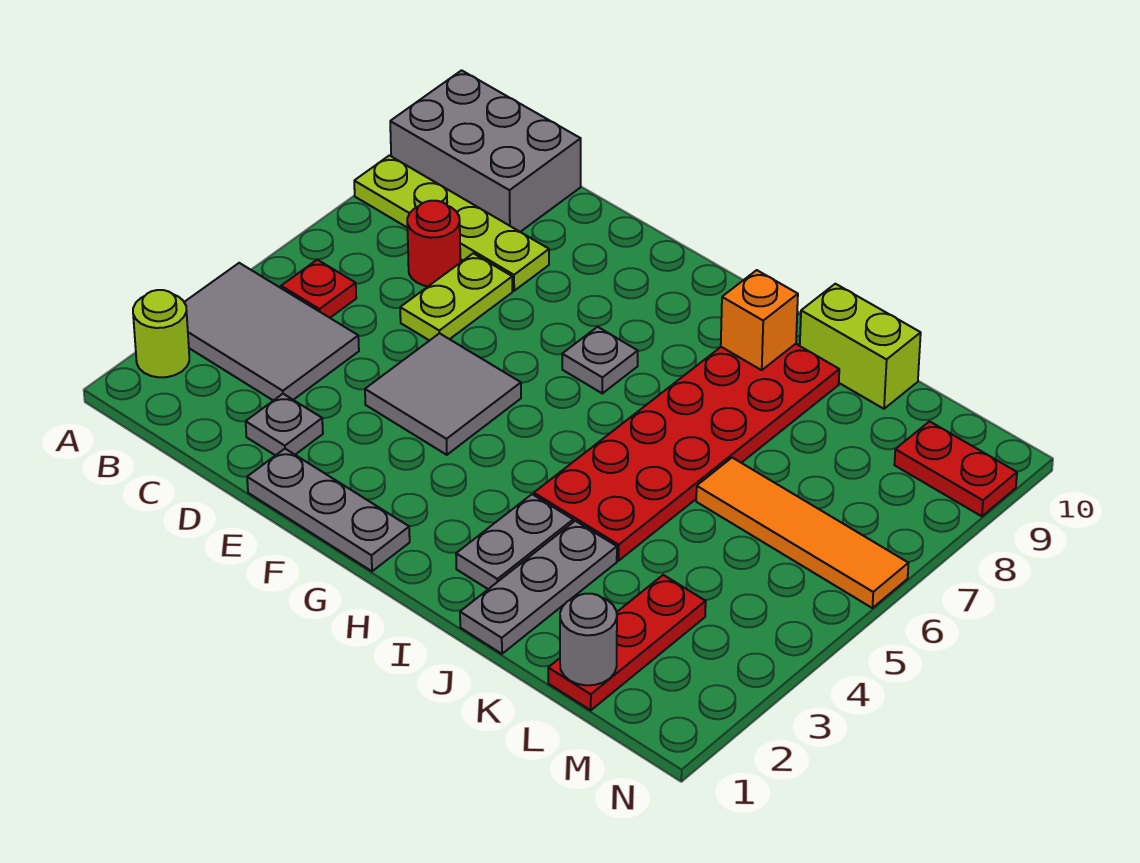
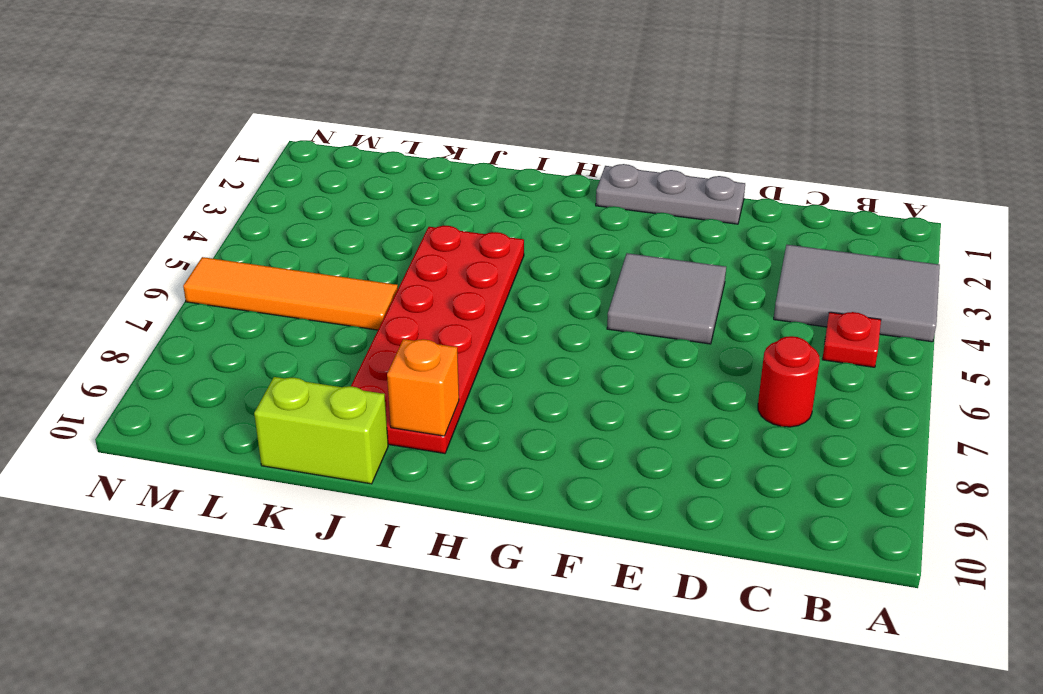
none -> lime 1x1 round brick [133,290,189,377]
none -> lime 1x4 plate [354,156,549,291]
none -> grey 2x3 brick [390,70,581,232]

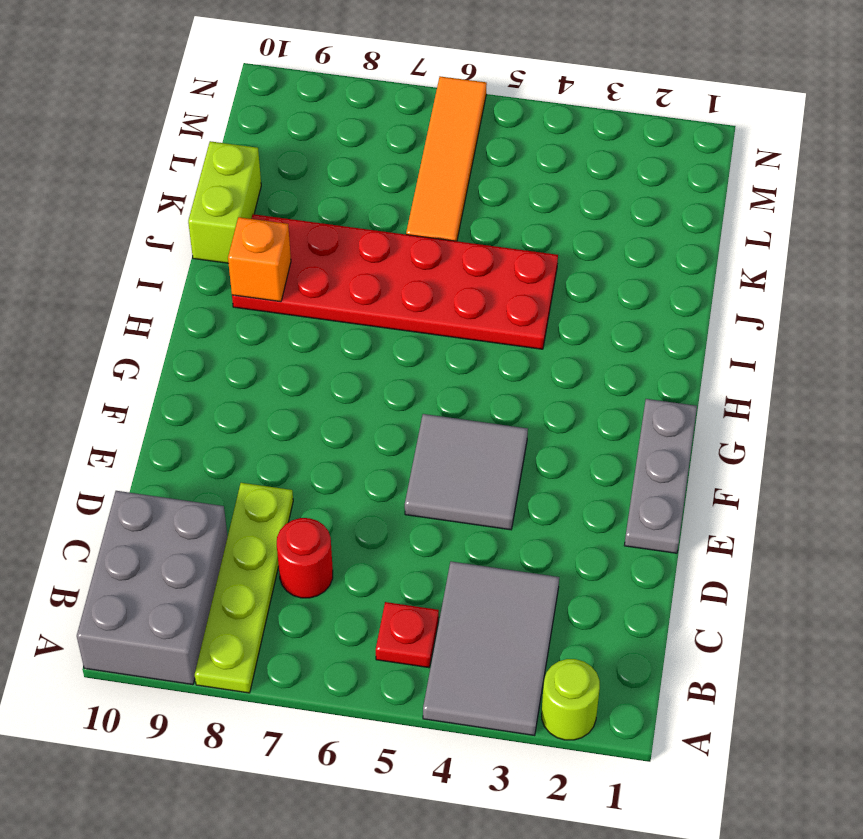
none -> grey 1x1 plate [246,394,323,456]
none -> lime 1x2 plate [400,253,512,341]
none -> grey 1x1 plate [562,327,638,393]

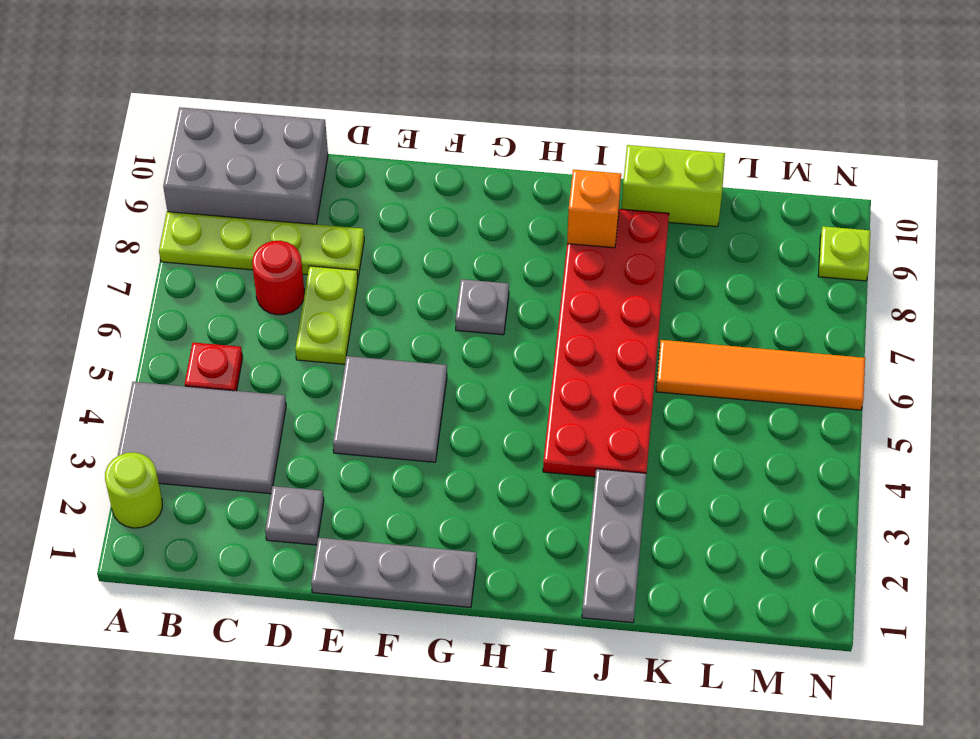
lime 1x1 plate [818,226,870,281] -> red 1x2 plate [894,421,1017,516]
none -> grey 1x2 plate [456,494,573,589]
none -> red 1x3 plate [548,575,706,710]
none -> grey 1x1 round brick [560,594,617,685]

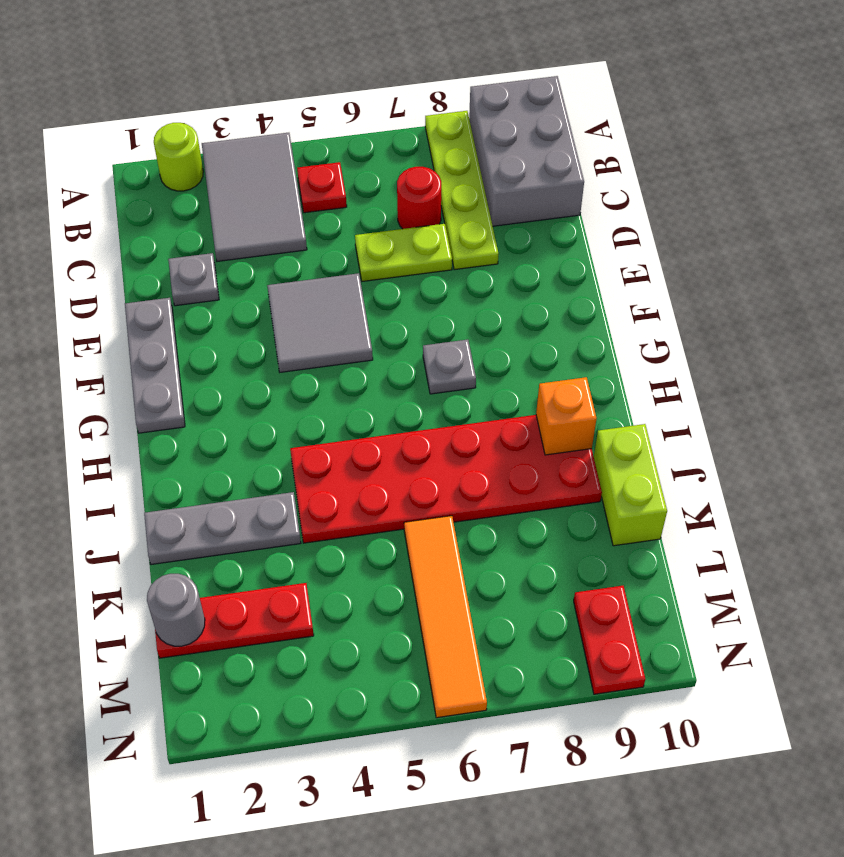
none -> grey 1x2 plate [456,494,573,589]

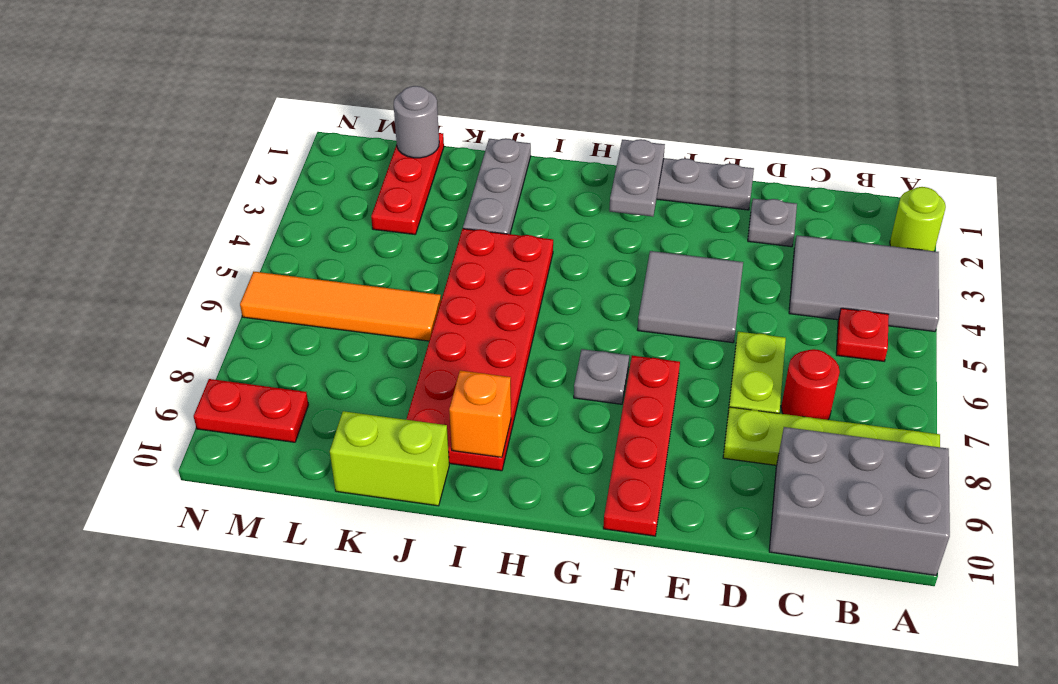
red 1x4 plate [603,356,680,536] -> none
grey 1x2 plate [609,139,665,217] -> grey 1x2 plate moved to [456,494,573,589]

